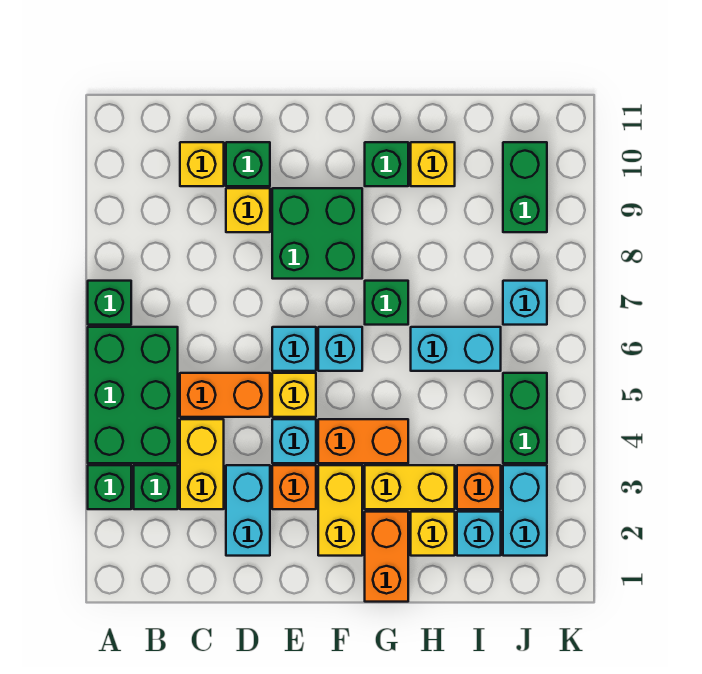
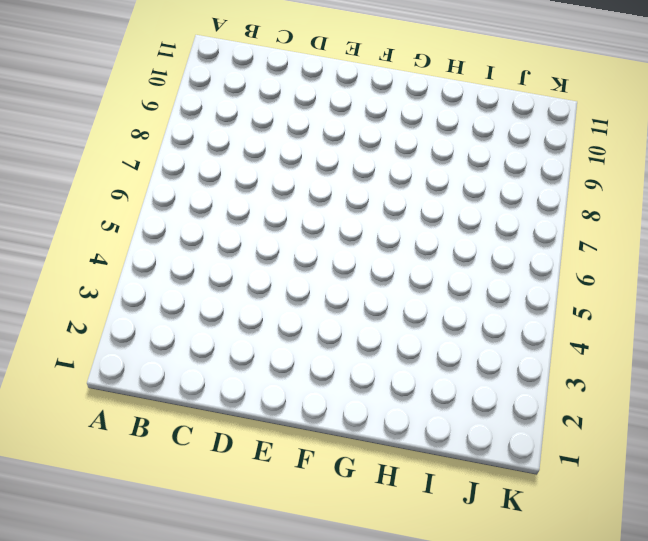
none -> green 1x1 brick [88,465,131,509]
none -> green 2x3 brick [88,327,178,463]
none -> green 1x1 brick [88,281,131,325]
none -> green 1x1 brick [134,465,178,509]

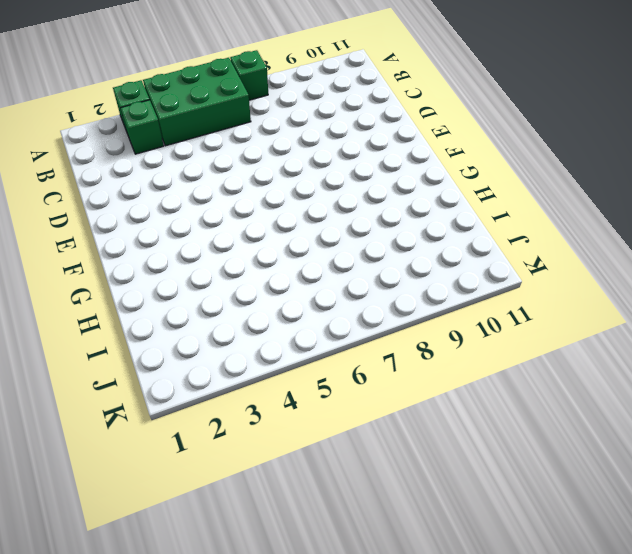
none -> yellow 1x2 brick [180,419,224,509]
none -> orange 1x2 brick [180,373,270,417]
none -> yellow 1x1 brick [180,142,224,186]
none -> cyan 1x2 brick [226,465,270,556]

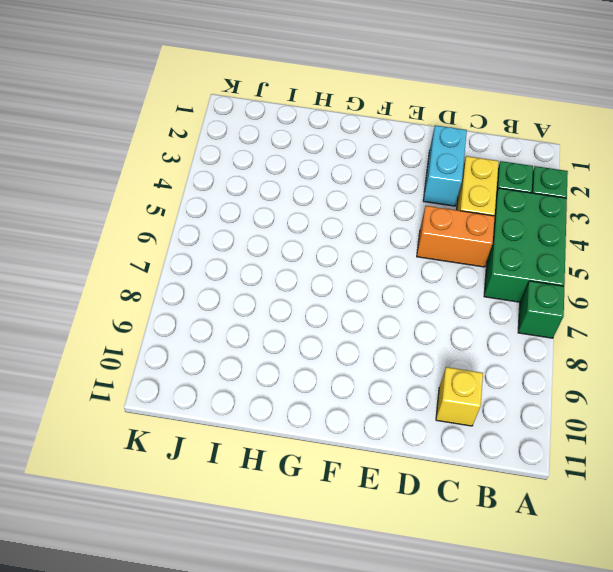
none -> yellow 1x1 brick [226,188,270,232]
none -> green 1x1 brick [226,142,270,186]
none -> orange 1x1 brick [272,465,316,509]
none -> cyan 1x1 brick [272,419,316,463]

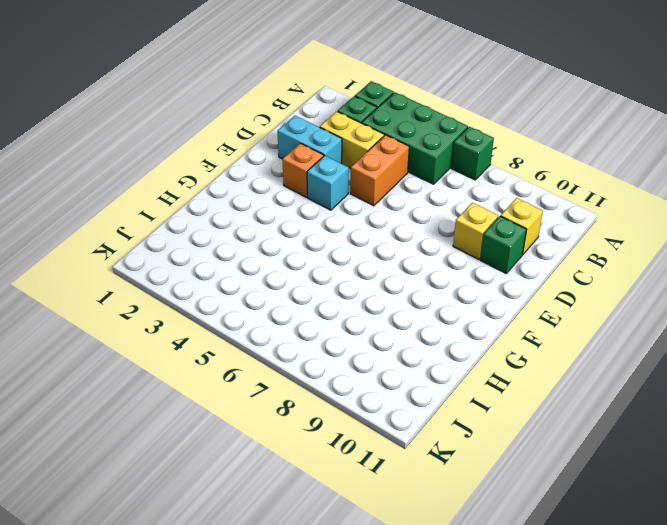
none -> yellow 1x1 brick [272,373,316,417]
none -> cyan 1x1 brick [272,327,316,371]
none -> green 2x2 brick [272,188,362,279]
none -> yellow 1x2 brick [318,465,362,556]

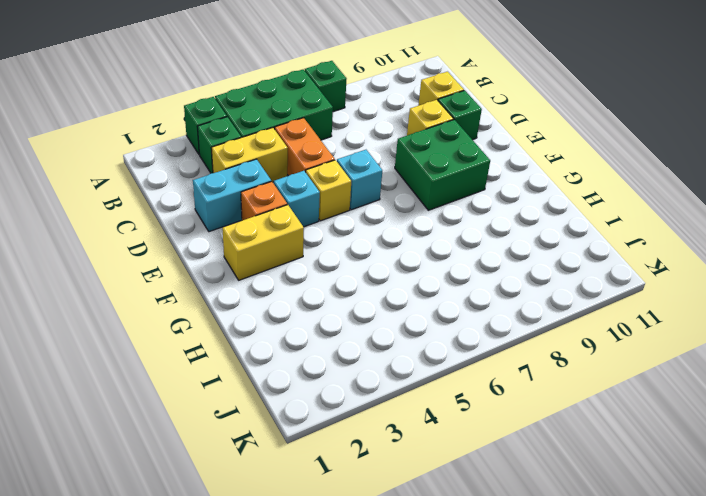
none -> orange 1x2 brick [318,419,408,463]
none -> cyan 1x1 brick [318,327,362,371]
none -> orange 1x2 brick [365,512,408,602]
none -> yellow 1x2 brick [365,465,455,509]

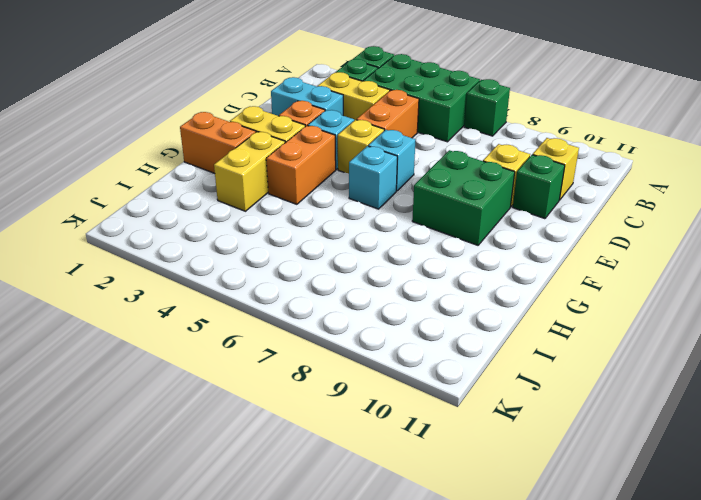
none -> green 1x1 brick [365,281,408,325]
none -> green 1x1 brick [365,142,408,186]
none -> yellow 1x1 brick [411,512,455,556]
none -> cyan 1x2 brick [411,327,501,371]

